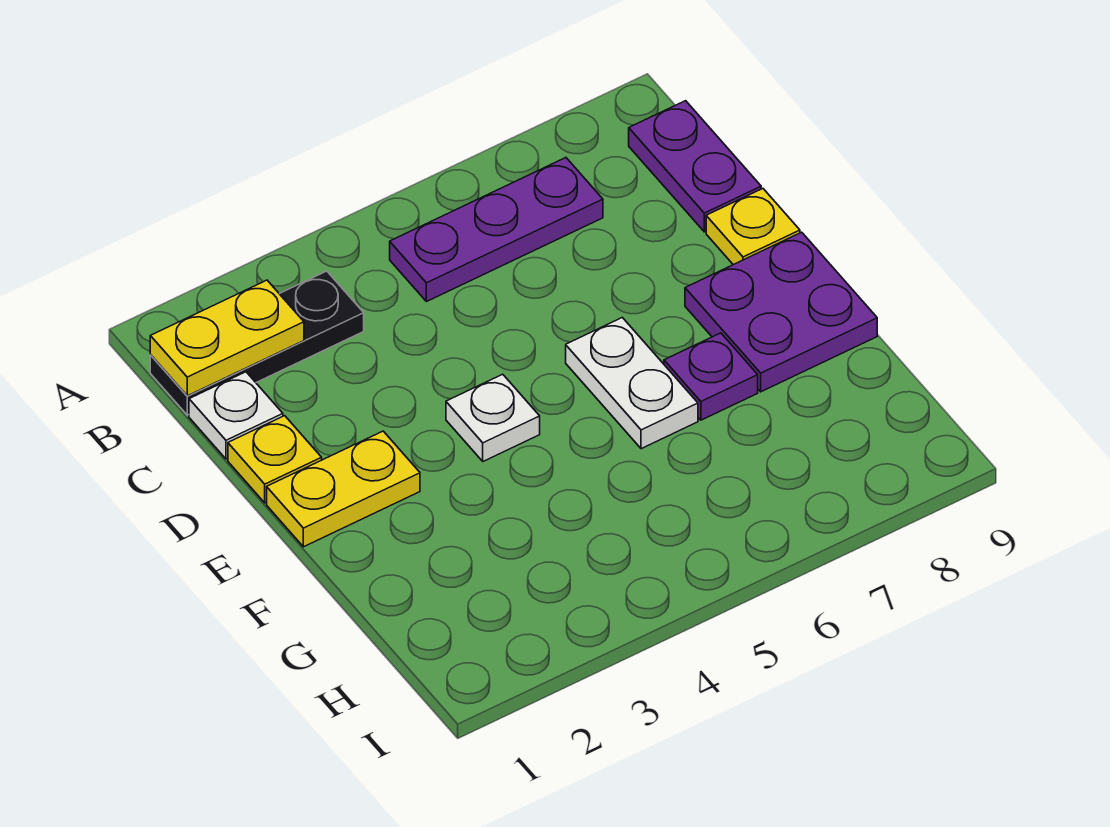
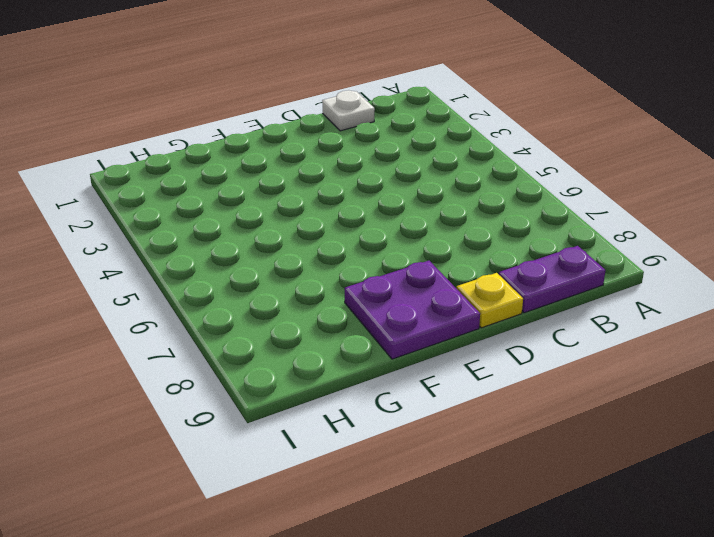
none -> black 1x3 plate [150,271,364,415]
none -> purple 1x3 plate [390,158,603,302]
none -> yellow 1x1 plate [228,416,322,503]

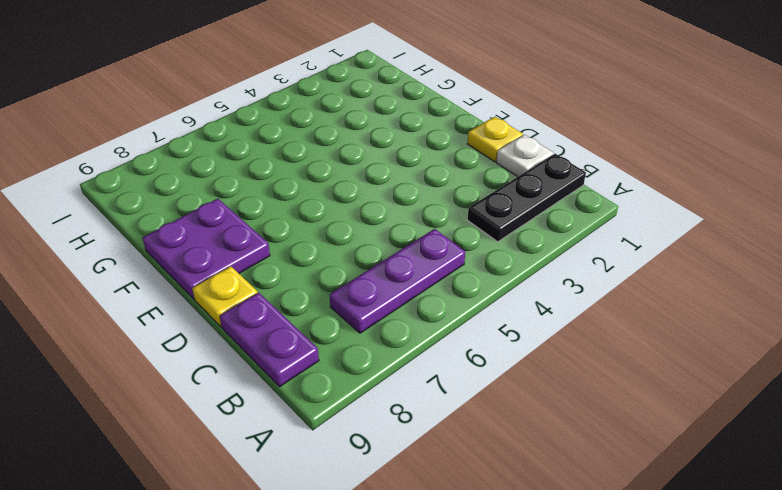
none -> yellow 1x2 plate [267,431,420,547]
none -> white 1x1 plate [446,374,540,461]
none -> white 1x2 plate [566,318,698,449]

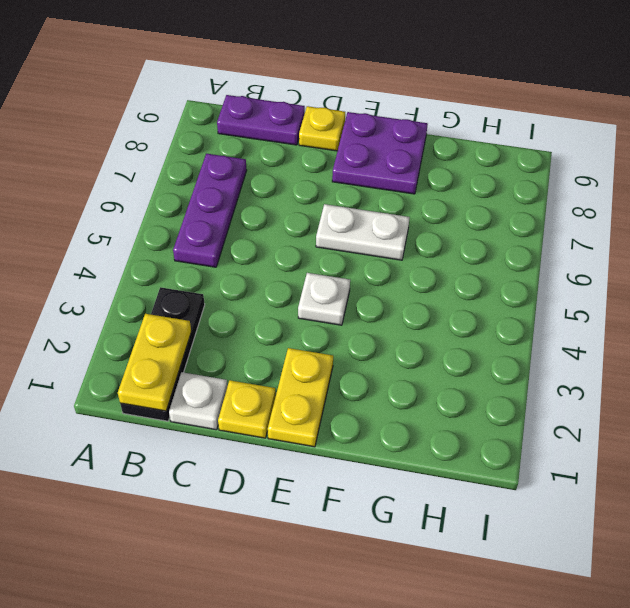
none -> purple 1x1 plate [664,333,758,420]

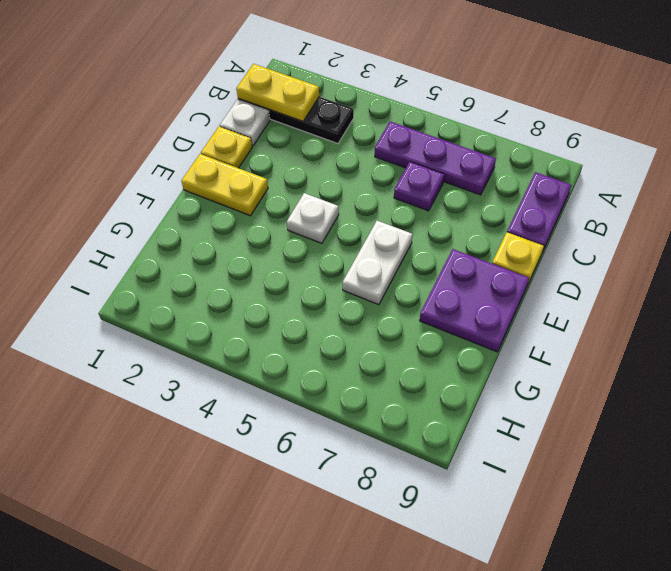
purple 1x1 plate [394,162,444,211] -> purple 1x1 plate moved to [664,333,758,420]

